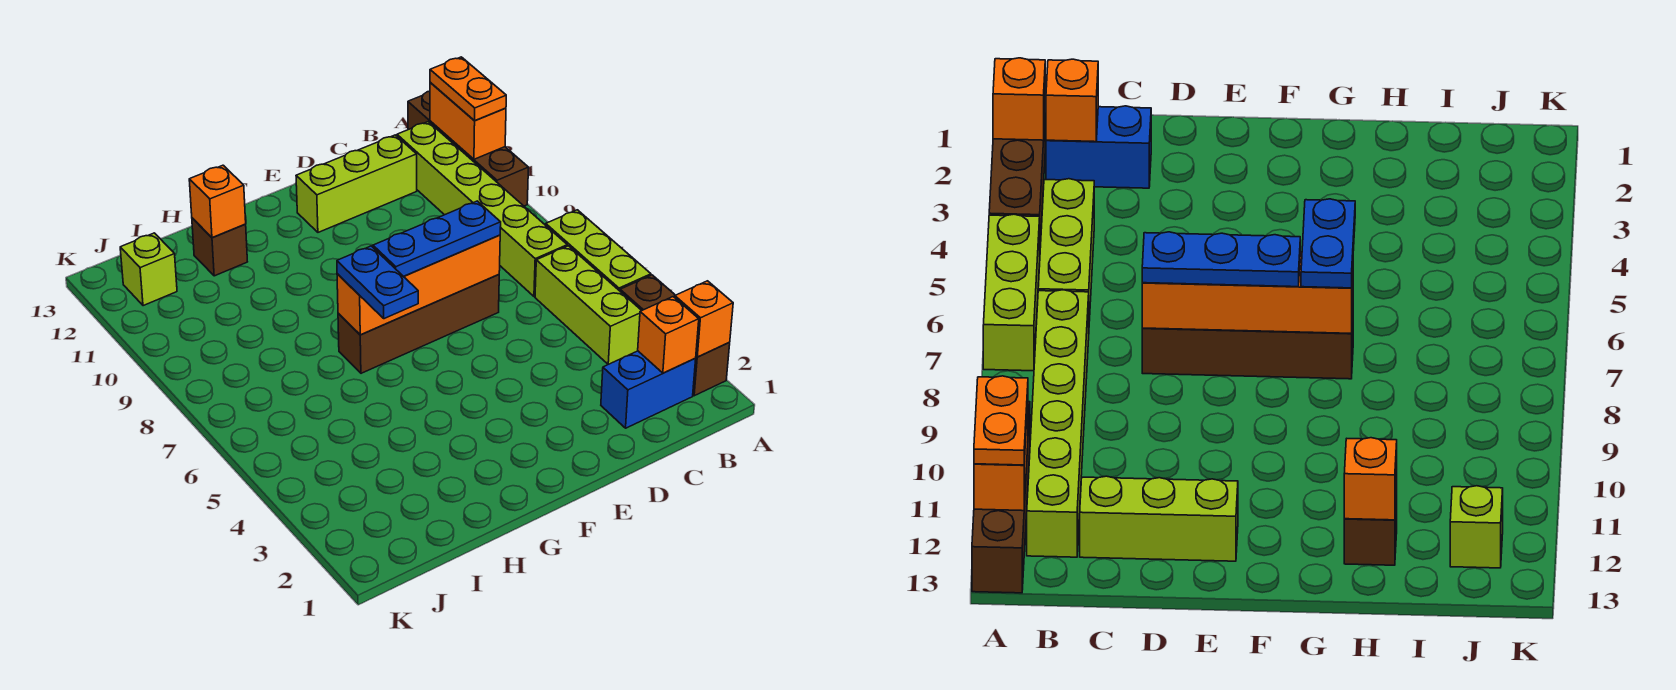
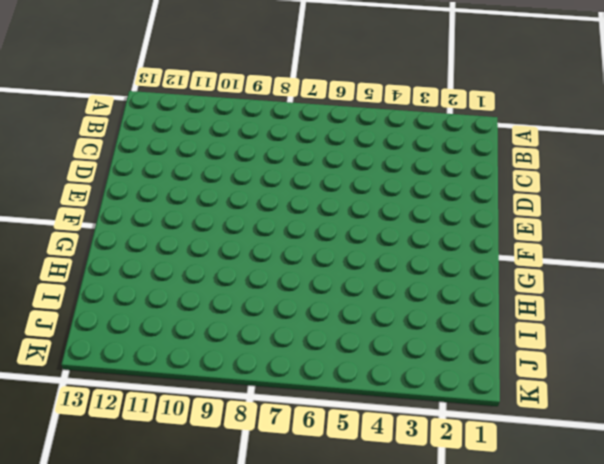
none -> brown 1x3 brick [620,275,730,396]
none -> lime 1x3 brick [546,210,651,291]
none -> brown 1x4 brick [408,91,528,206]

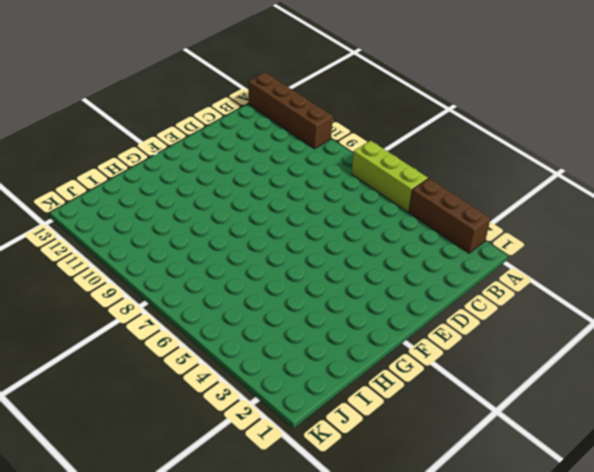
none -> blue 1x2 brick [601,351,696,428]
none -> lime 1x3 brick [535,246,642,364]
none -> lime 1x6 brick [397,122,567,297]

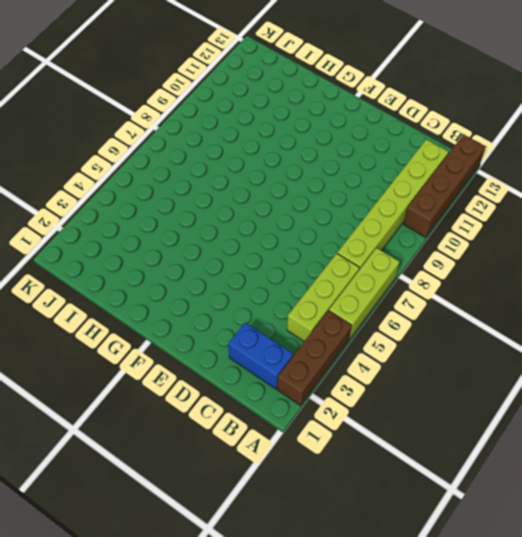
none -> lime 1x3 brick [296,135,417,232]
none -> brown 1x4 brick [338,274,499,373]
none -> brown 1x1 brick [192,218,247,276]

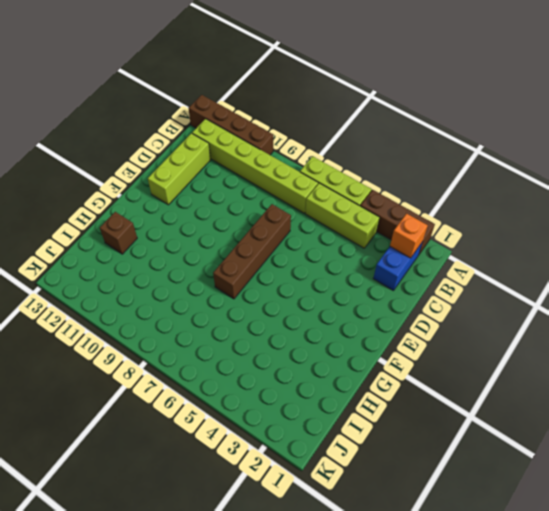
none -> lime 1x1 brick [120,233,177,306]
none -> orange 1x1 brick [675,281,733,357]
none -> orange 1x2 brick [430,82,506,159]

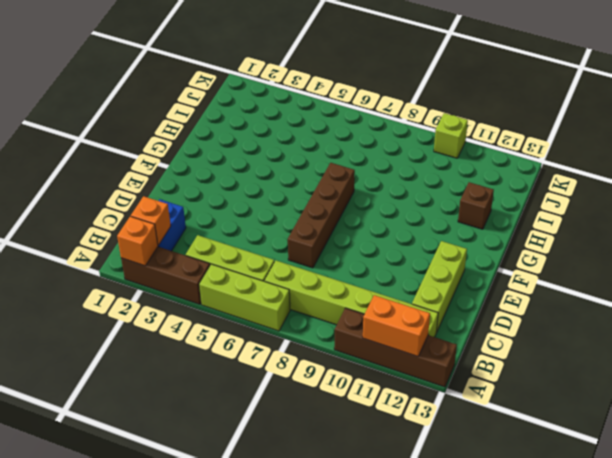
lime 1x1 brick [434,113,468,158] -> lime 1x1 brick moved to [120,233,177,306]
none -> orange 1x4 brick [337,235,500,335]
none -> orange 1x1 brick [189,165,246,238]
none -> orange 1x2 plate [430,57,506,121]

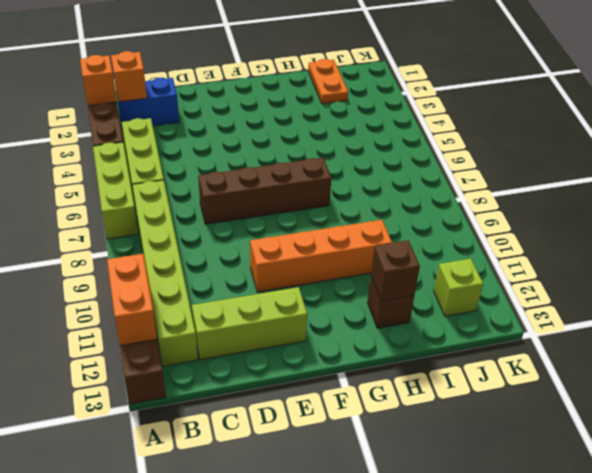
orange 1x4 brick [250,220,392,292] -> orange 1x4 brick moved to [337,235,500,335]
brown 1x1 brick [371,240,420,301] -> orange 1x1 brick [189,165,246,238]
orange 1x2 plate [308,59,348,104] -> orange 1x2 plate moved to [430,57,506,121]
none -> blue 1x3 plate [373,201,501,277]
none -> blue 1x2 plate [337,246,418,319]

